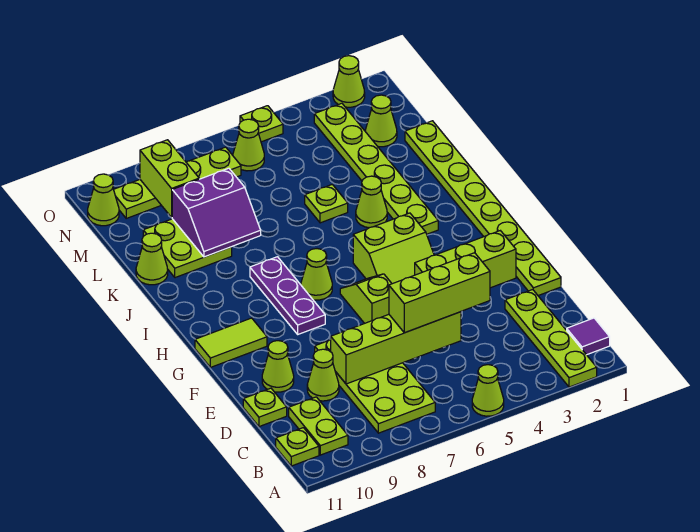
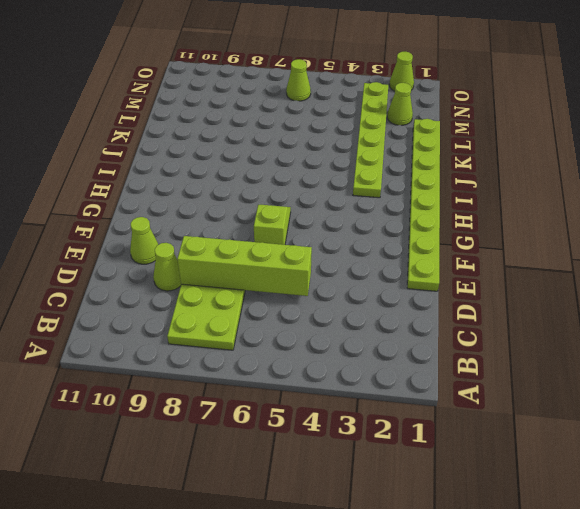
none -> lime 1x4 plate [505,290,597,387]
none -> lime 1x1 cone [472,365,504,416]
none -> purple 1x1 tile [567,318,610,355]
none -> lime 1x2 plate [289,397,348,455]

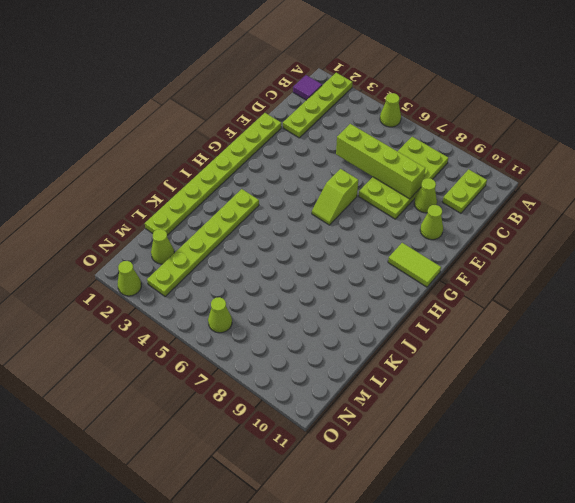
none -> lime 1x1 plate [276,428,319,466]
none -> lime 1x1 plate [243,388,287,427]
none -> lime 1x3 brick [415,231,516,288]
none -> lime 2x2 slope [353,213,434,284]

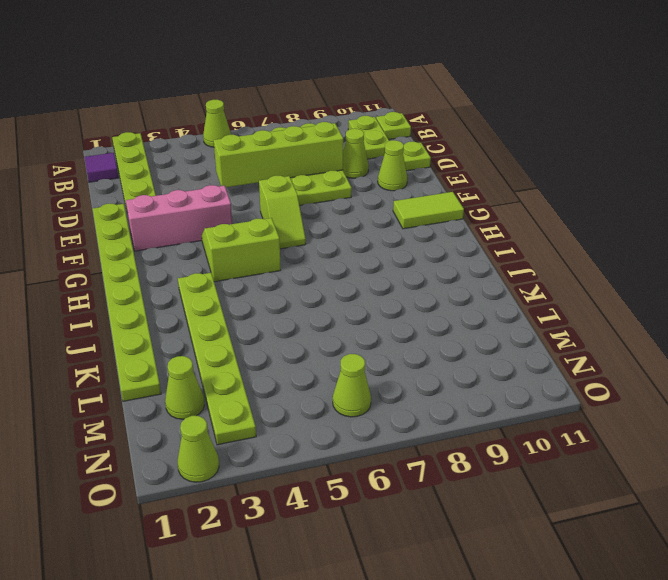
pink 1x3 brick [126,185,232,251] -> lime 1x3 brick [415,231,516,288]
none -> purple 1x3 plate [250,257,325,334]
none -> lime 1x1 cone [301,249,332,300]
none -> lime 1x1 cone [356,176,387,228]
none -> lime 1x1 plate [305,184,348,223]

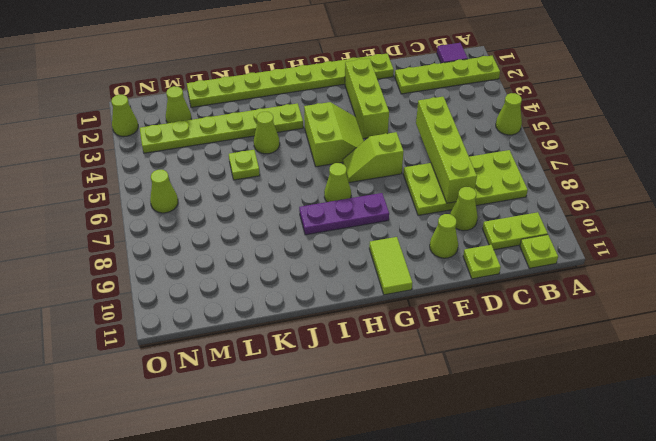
none -> lime 2x2 plate [143,219,232,278]
none -> lime 1x1 cone [136,233,168,285]
none -> lime 1x4 plate [114,147,241,218]
none -> lime 1x1 cone [88,174,119,226]

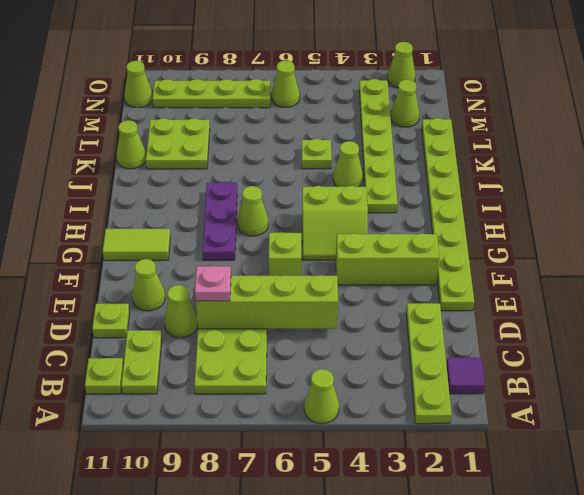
pink 1x1 plate [195,266,231,301] -> none
none -> lime 1x1 plate [240,106,283,142]
none -> purple 2x2 slope [172,168,261,257]
none -> lime 1x2 brick [140,140,199,218]
none -> lime 1x3 brick [389,253,490,333]

